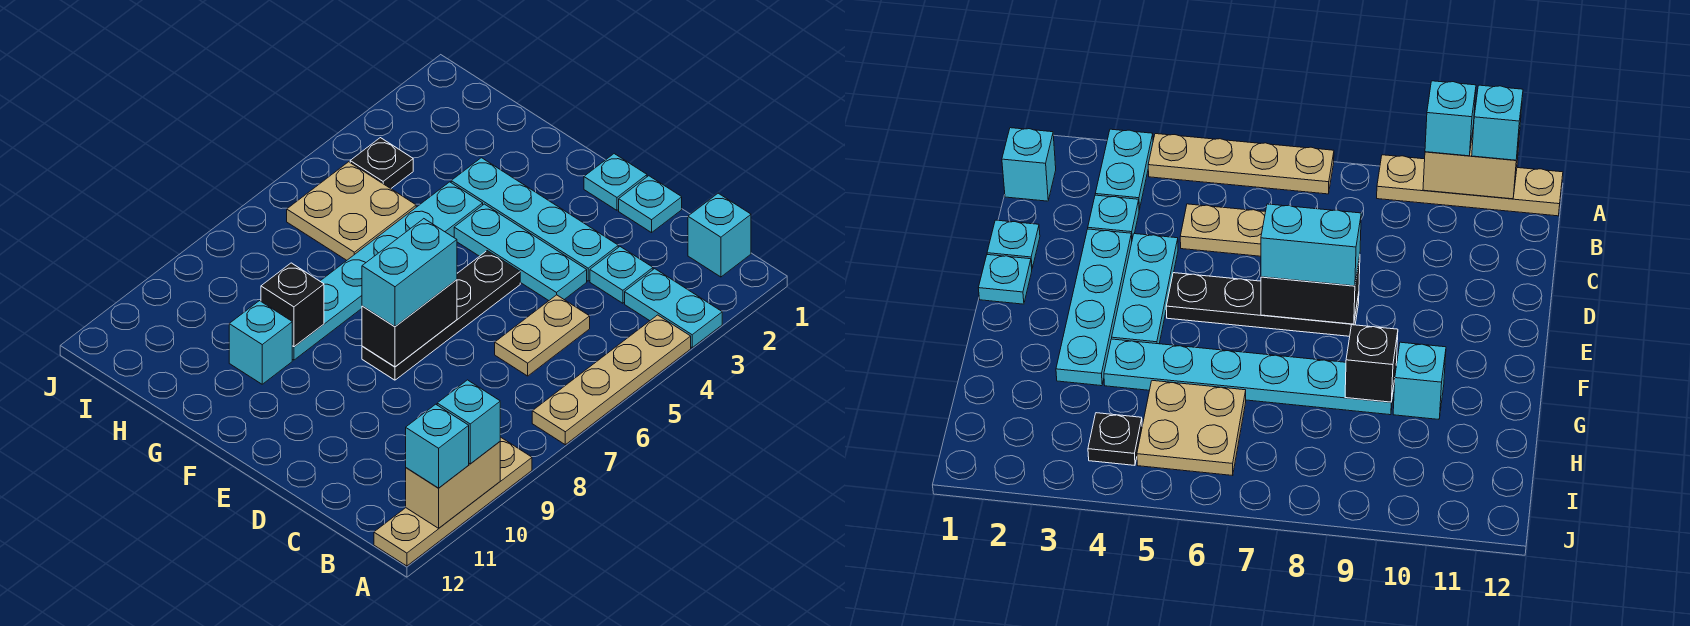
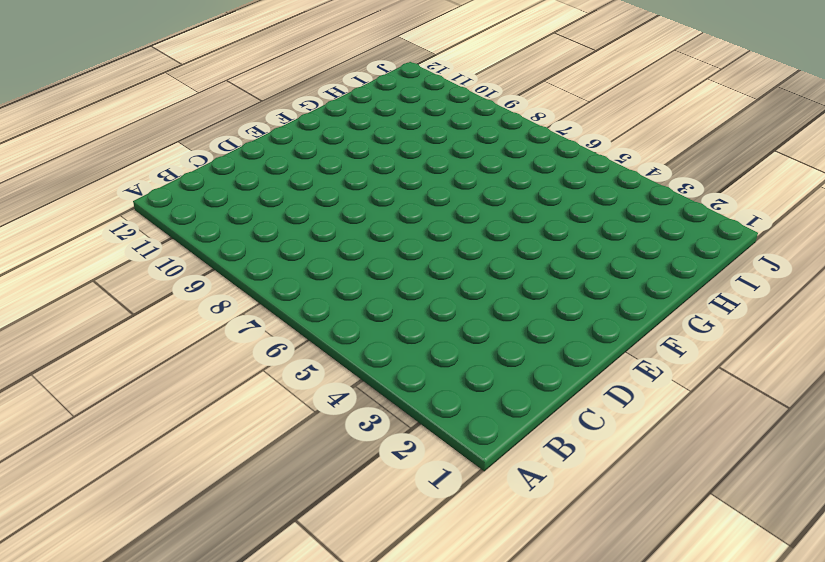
none -> cyan 1x2 plate [625,269,722,348]
none -> tan 1x4 plate [532,315,691,445]
none -> tan 1x4 plate [374,437,532,566]

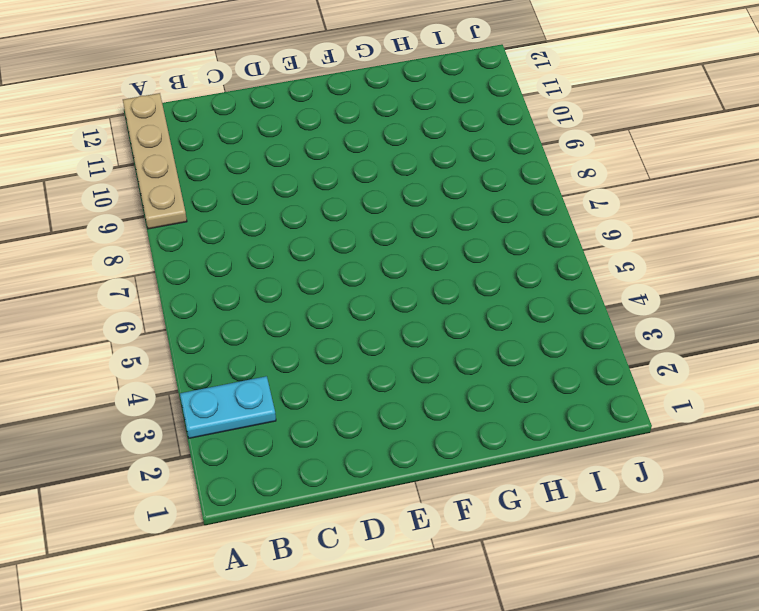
none -> tan 1x4 plate [532,315,691,445]
none -> cyan 1x1 brick [688,193,751,277]
none -> cyan 1x1 plate [590,247,653,303]

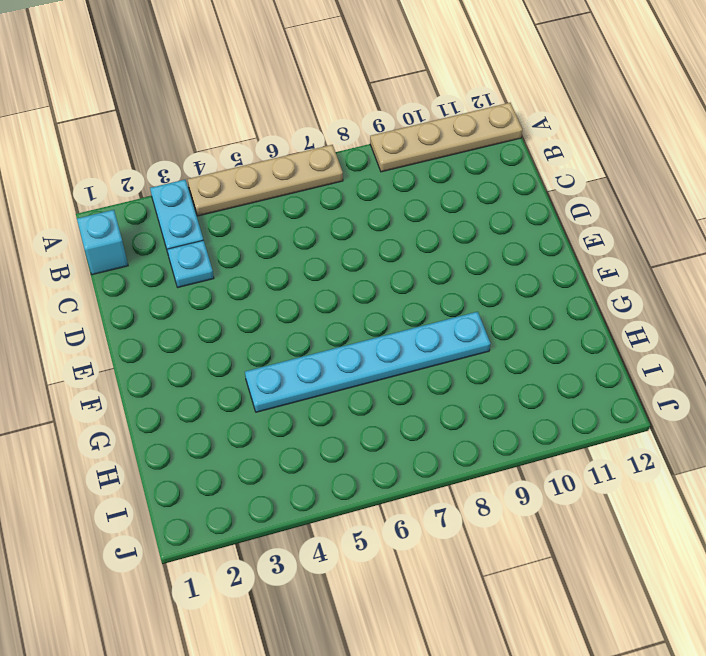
none -> tan 1x2 plate [495,295,590,376]
none -> cyan 1x1 plate [619,176,682,233]
none -> cyan 1x4 plate [451,158,618,281]

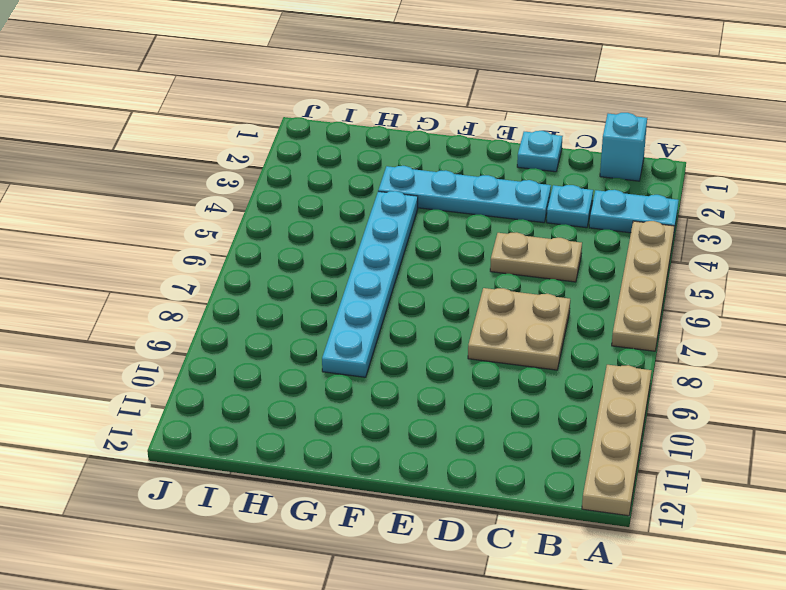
tan 1x2 plate [490,232,582,282] -> tan 1x2 plate turned to [495,295,590,376]
tan 2x2 plate [468,288,570,370] -> tan 2x2 plate moved to [287,162,416,260]
none -> cyan 1x3 plate [454,204,587,300]
none -> cyan 1x1 plate [584,154,647,210]
none -> black 1x4 plate [362,251,520,380]

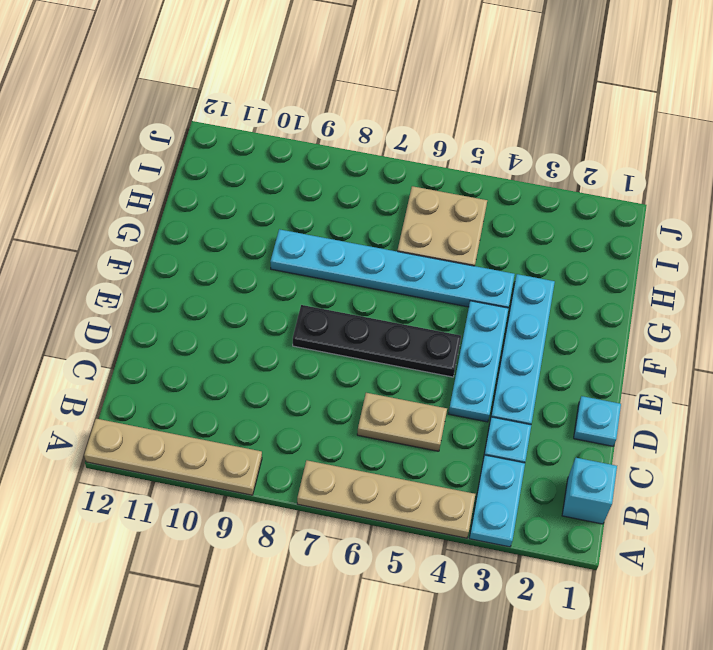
none -> cyan 1x1 plate [584,154,647,210]
none -> cyan 1x1 brick [229,301,292,384]
none -> black 1x1 plate [350,138,413,188]

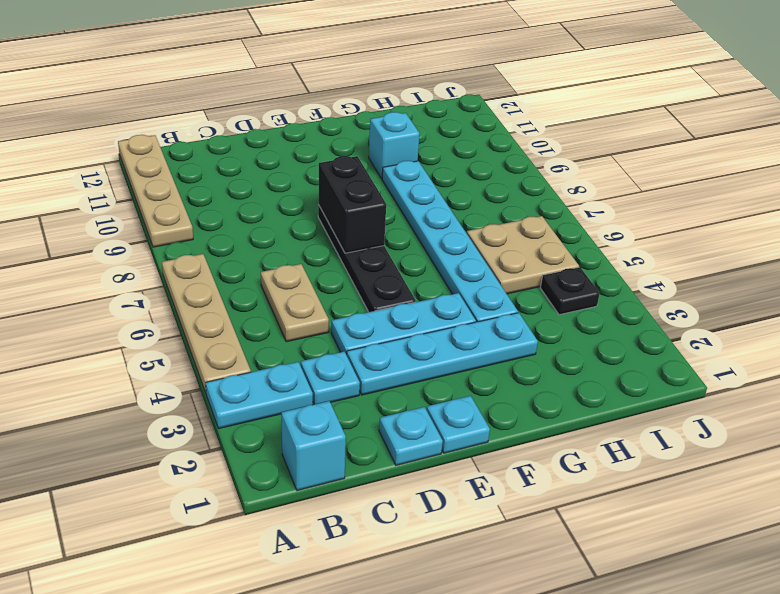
none -> tan 1x2 brick [406,442,500,528]
none -> black 1x1 brick [261,263,324,347]
none -> cyan 1x1 brick [437,380,500,464]

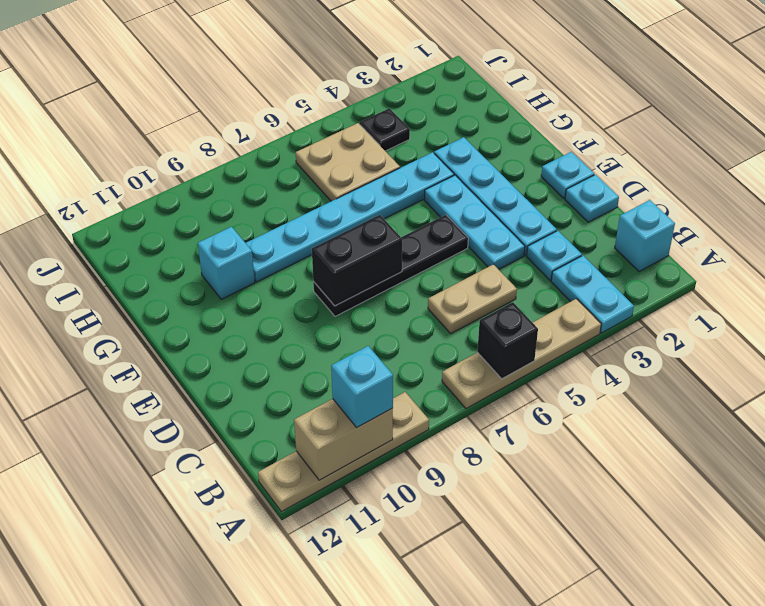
black 1x1 brick [477,302,538,379] -> black 1x1 brick moved to [261,263,324,347]
none -> cyan 1x1 brick [406,404,469,488]
none -> cyan 1x2 brick [362,219,457,327]

